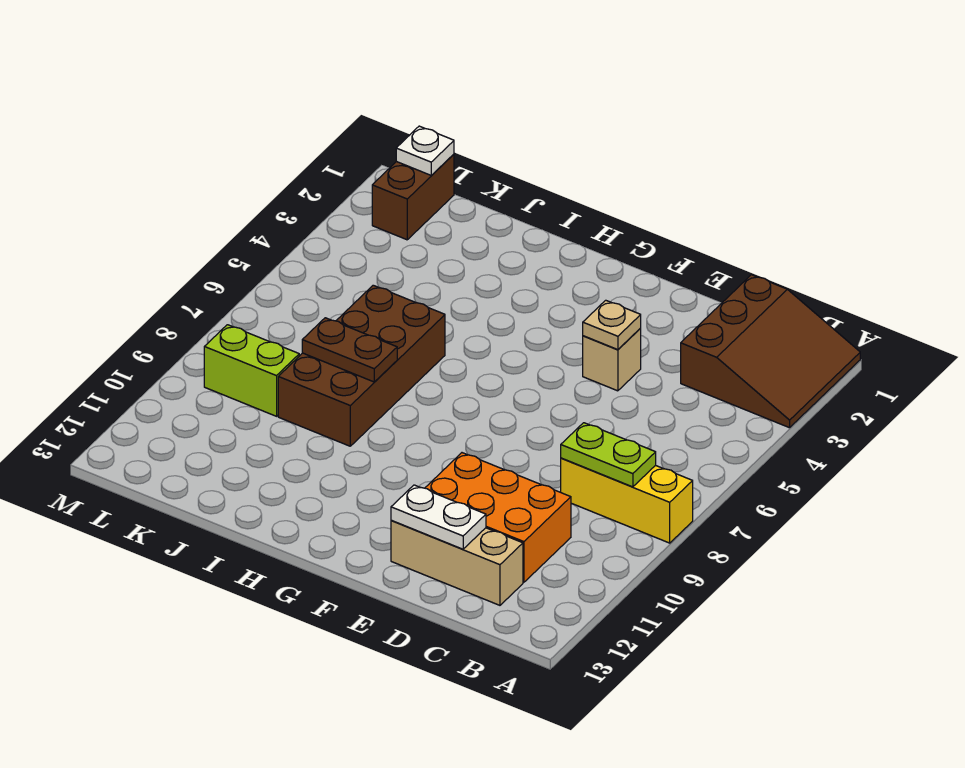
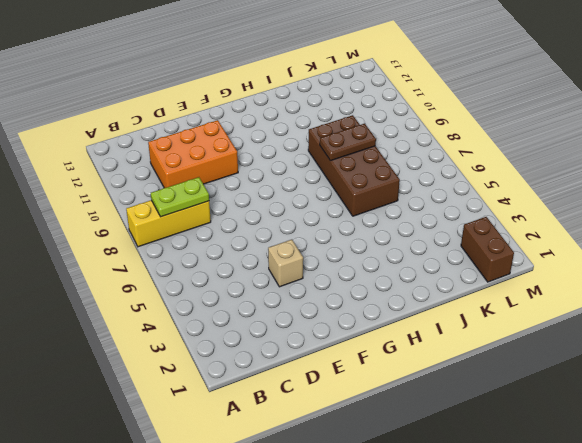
none -> brown 3x3 slope [681,275,860,428]
none -> tan 1x3 brick [391,520,523,605]
none -> lime 1x2 brick [204,325,299,416]

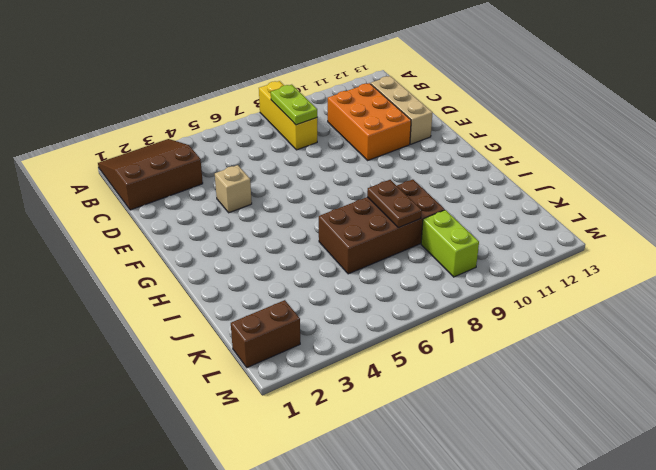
none -> white 1x2 plate [391,485,486,549]
none -> tan 1x1 plate [583,300,641,350]
none -> white 1x1 plate [396,126,454,175]

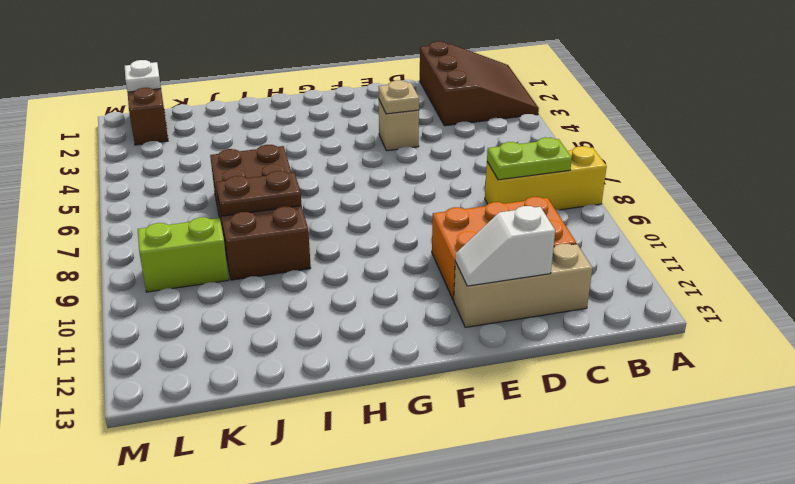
white 1x2 slope [455,206,555,286] -> white 1x2 plate [391,485,486,549]

